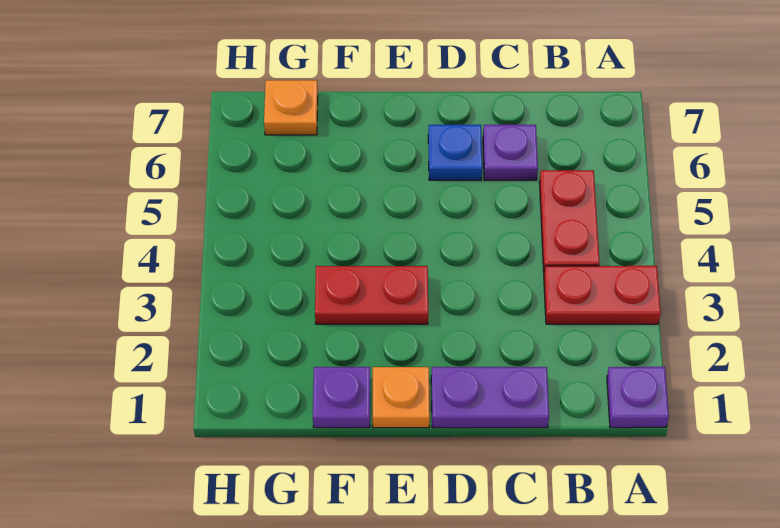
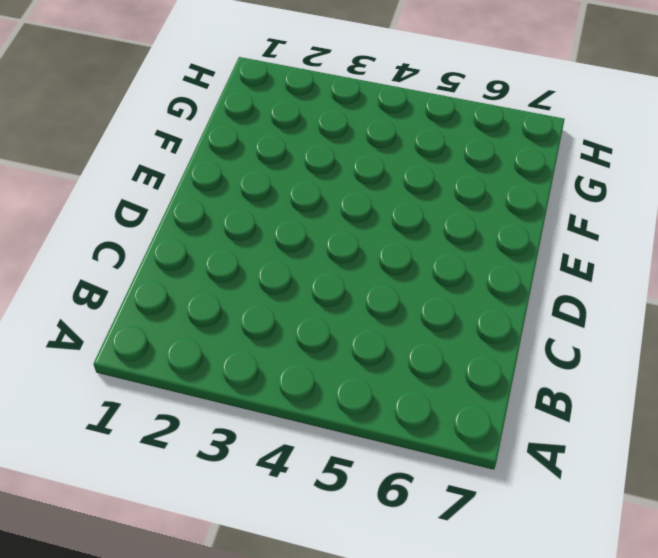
none -> purple 1x1 plate [607,367,669,428]
none -> red 1x2 plate [544,266,661,324]

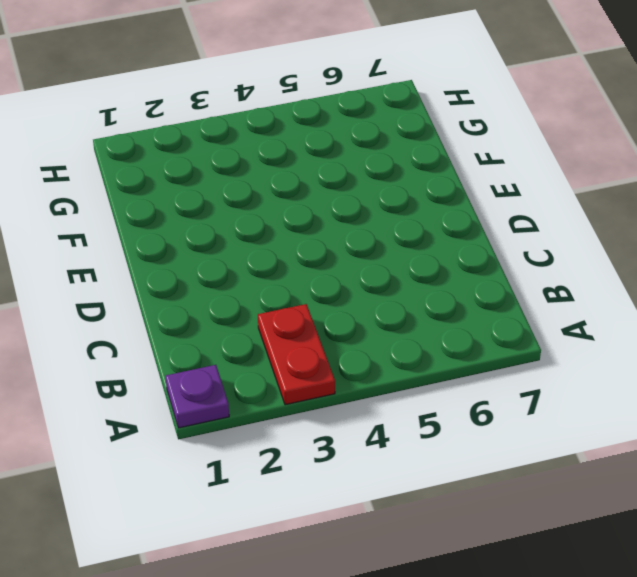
none -> red 1x2 plate [539,170,600,271]
none -> purple 1x2 plate [431,367,549,428]

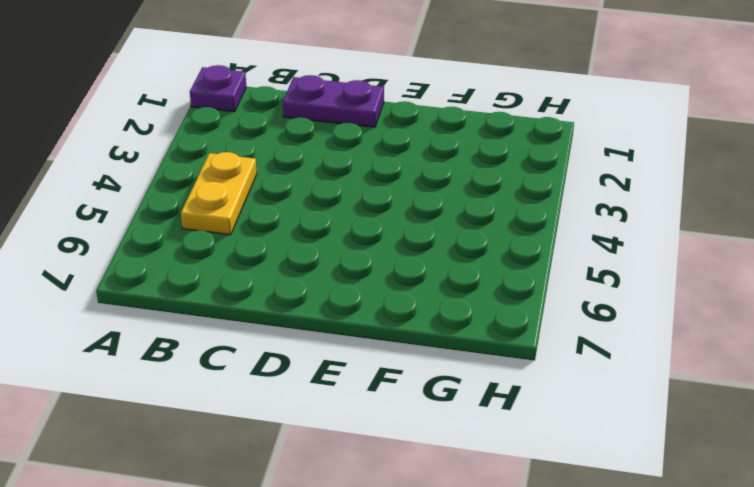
yellow 1x2 plate [181,152,257,235] -> red 1x2 plate [539,170,600,271]
none -> red 1x2 plate [544,266,661,324]
none -> purple 1x1 plate [483,125,538,180]

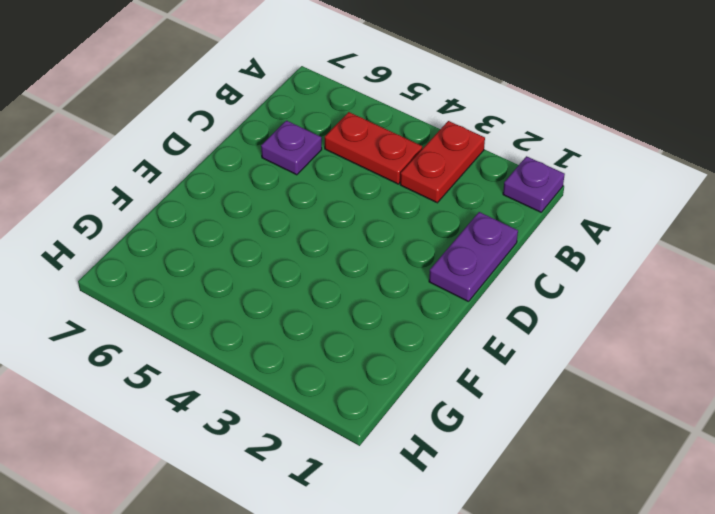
none -> blue 1x1 plate [428,125,482,180]
none -> orange 1x1 plate [373,367,430,428]

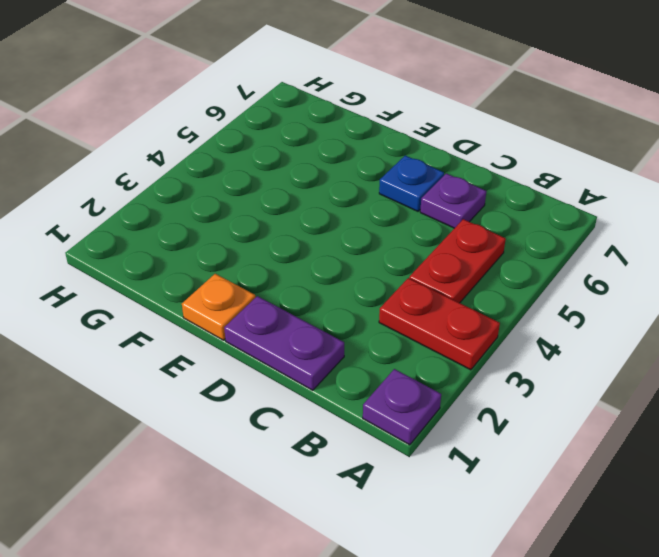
none -> red 1x2 plate [315,266,428,324]
none -> purple 1x1 plate [313,367,370,428]

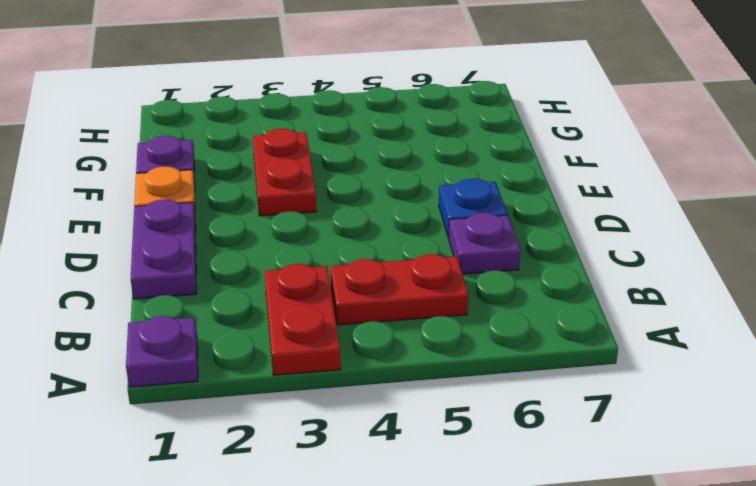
none -> orange 1x1 plate [264,80,318,135]

